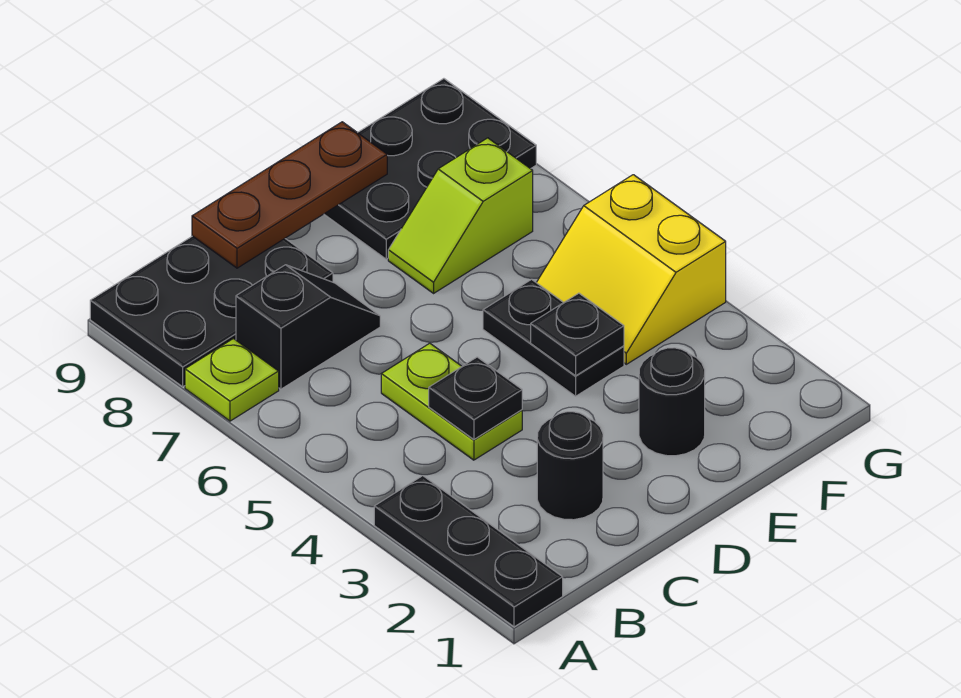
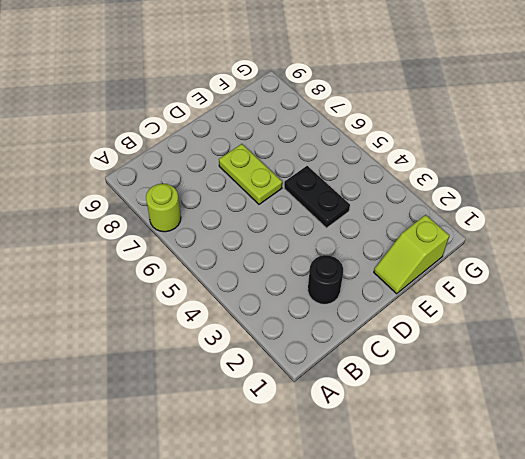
lime 1x1 round brick [146,184,181,232] -> lime 1x1 plate [185,339,279,421]
lime 1x2 plate [219,144,282,204] -> lime 1x2 plate moved to [381,343,522,460]
lime 1x2 slope [374,215,450,294] -> lime 1x2 slope moved to [388,138,533,293]
none -> black 1x3 plate [374,476,563,627]
none -> black 2x3 plate [90,236,333,387]
none -> black 1x2 slope [236,265,380,389]

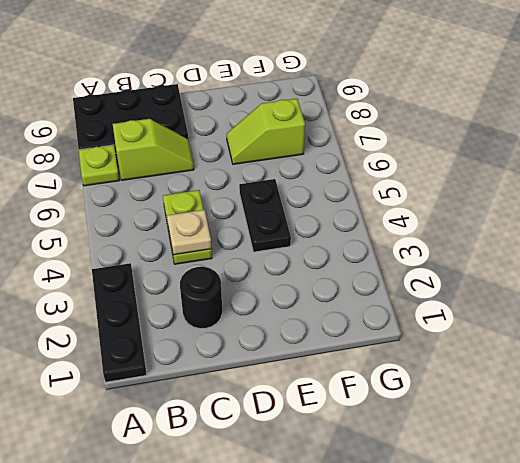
lime 1x2 slope [113,119,194,180] -> black 1x2 slope [236,265,380,389]
tan 1x1 plate [167,210,211,255] -> black 1x1 plate [429,357,522,440]
none -> black 1x1 round brick [639,348,705,456]
none -> black 2x3 plate [324,79,536,259]
none -> yellow 2x2 slope [536,175,726,364]

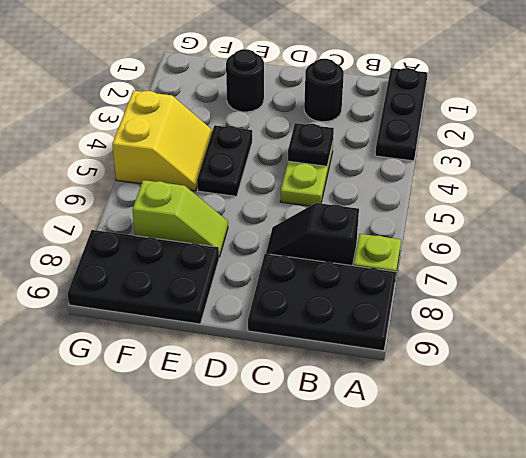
none -> brown 1x3 plate [192,122,387,268]
none -> black 1x1 plate [531,293,624,376]

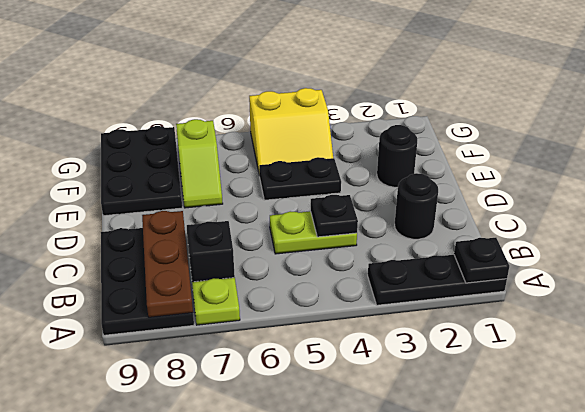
black 1x1 plate [454,238,509,283] -> black 1x1 plate moved to [531,293,624,376]
brown 1x3 plate [142,211,193,317] -> brown 1x3 plate moved to [192,122,387,268]

